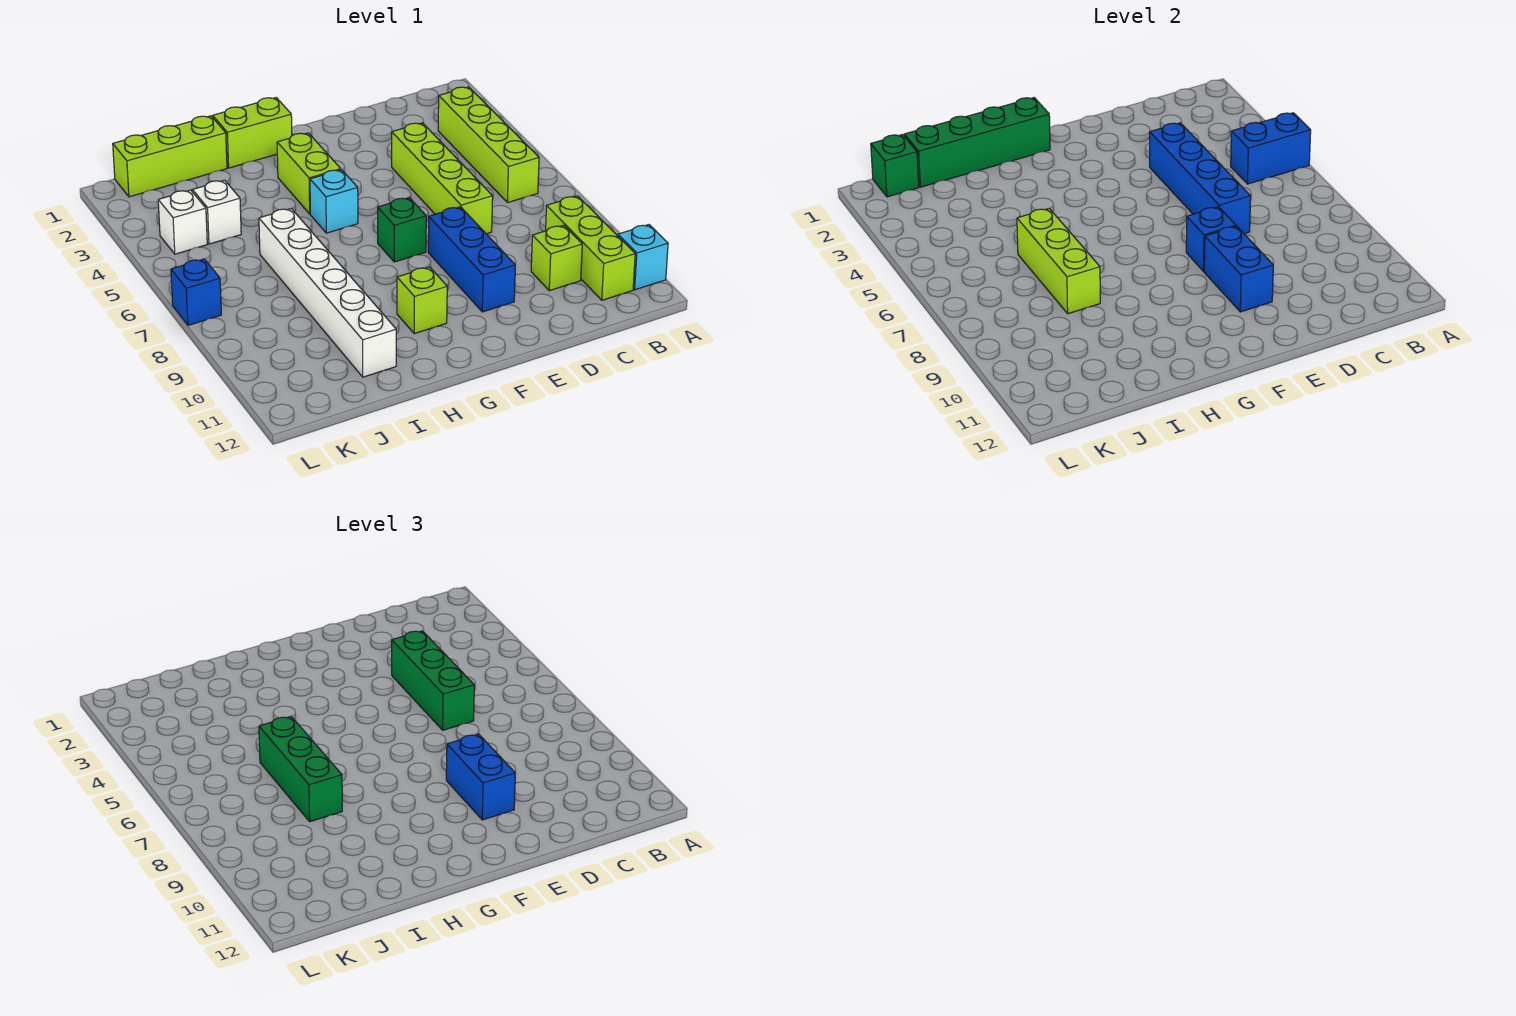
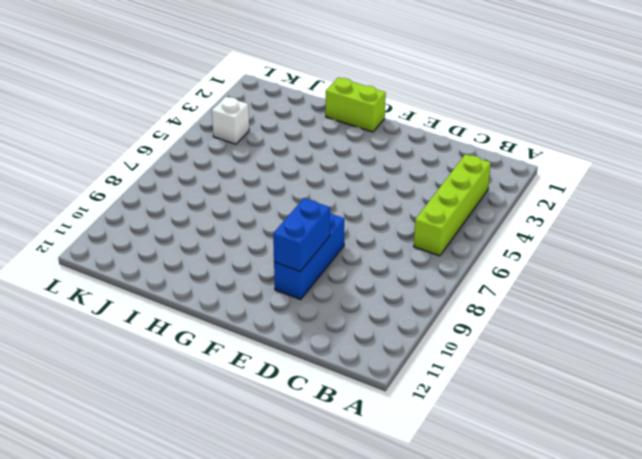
none -> cyan 1x1 brick [618,225,668,290]
none -> lime 1x3 brick [546,196,635,300]
none -> lime 1x1 brick [531,225,582,291]

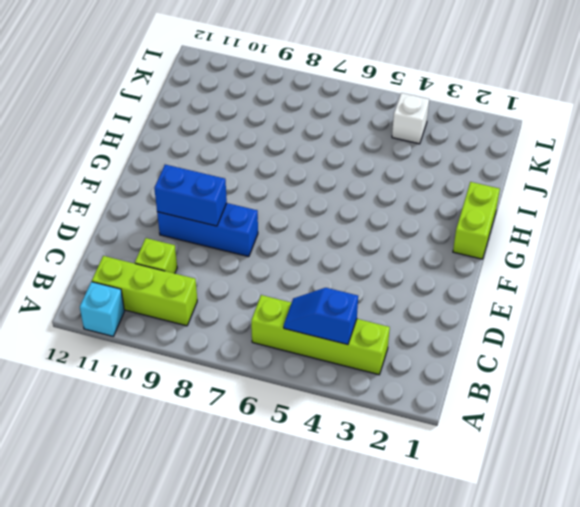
blue 1x2 slope [284,288,358,345] -> blue 1x2 brick [1231,113,1311,184]
none -> lime 1x4 brick [392,123,493,234]
none -> green 1x1 brick [378,198,426,262]
none -> lime 1x2 brick [277,133,341,214]

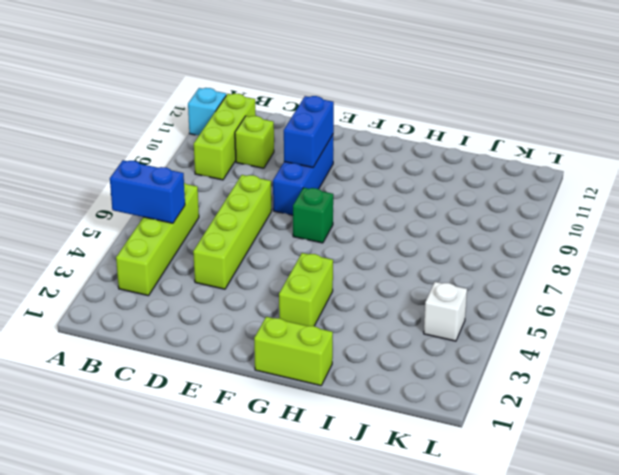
none -> cyan 1x1 brick [310,170,358,233]
none -> lime 1x1 brick [397,267,447,334]
none -> lime 1x3 brick [113,116,227,197]

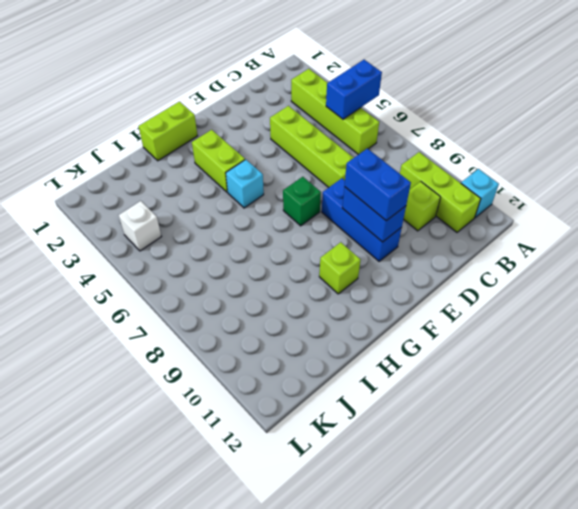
none -> lime 1x3 brick [113,116,227,197]
none -> white 1x6 brick [259,208,396,377]
none -> white 1x1 brick [193,180,241,244]

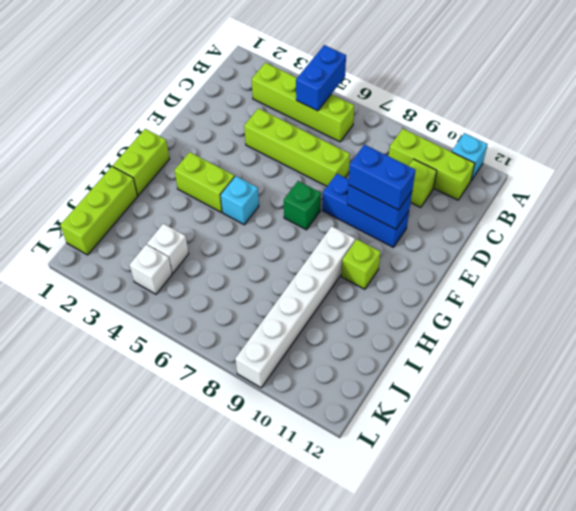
white 1x6 brick [235,226,355,388] -> white 1x6 brick turned to [259,208,396,377]
none -> blue 1x1 brick [171,259,221,325]
none -> blue 1x4 brick [1150,123,1251,234]
none -> blue 1x1 brick [1186,207,1236,271]

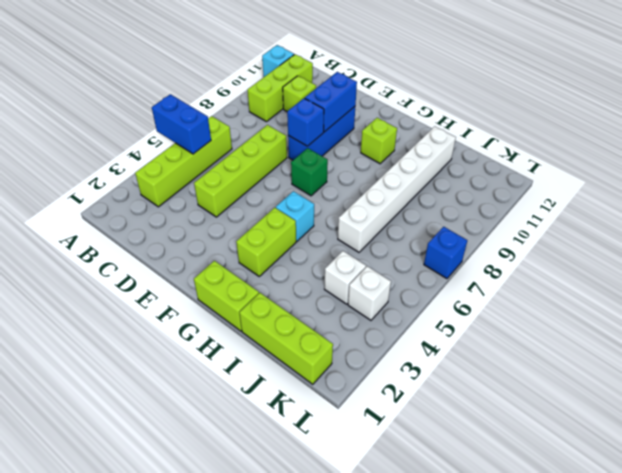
none -> blue 1x4 brick [1150,123,1251,234]
none -> green 1x4 brick [904,98,1050,187]
none -> lime 1x3 brick [1017,208,1100,314]

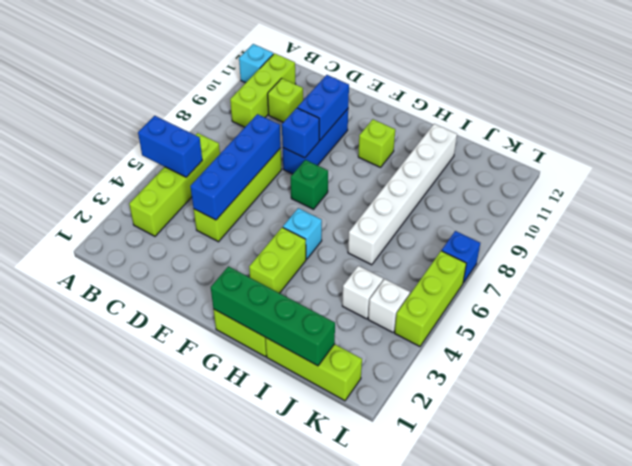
lime 1x3 brick [395,251,466,347] -> lime 1x3 brick moved to [1017,208,1100,314]
none -> green 1x1 brick [871,135,919,197]
none -> green 1x3 brick [392,631,474,730]
none -> blue 1x2 brick [446,734,515,820]

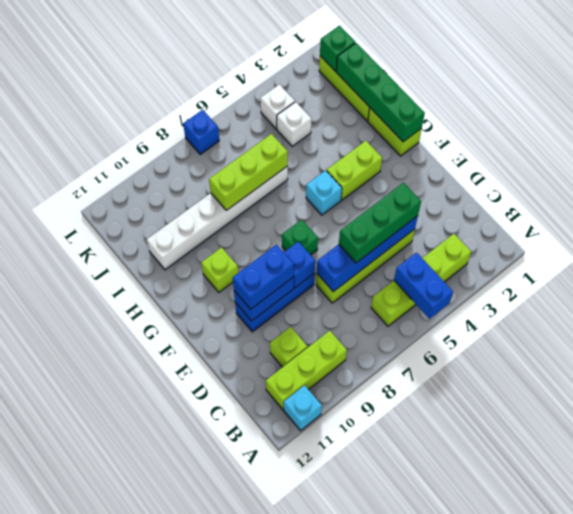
none -> green 1x3 brick [259,716,342,822]

